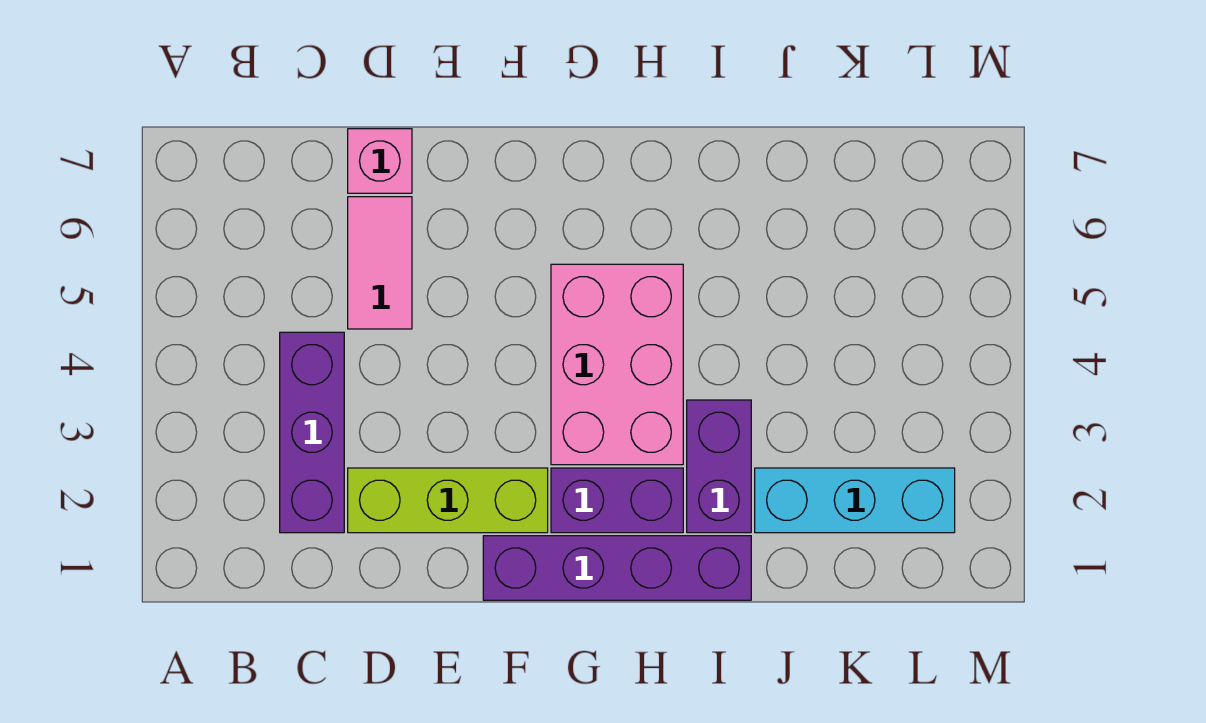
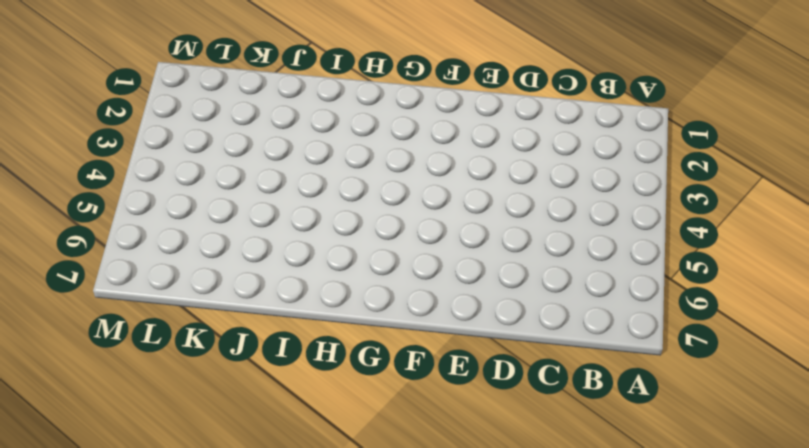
none -> purple 1x3 brick [280,332,344,533]
none -> lime 1x3 brick [348,468,548,533]

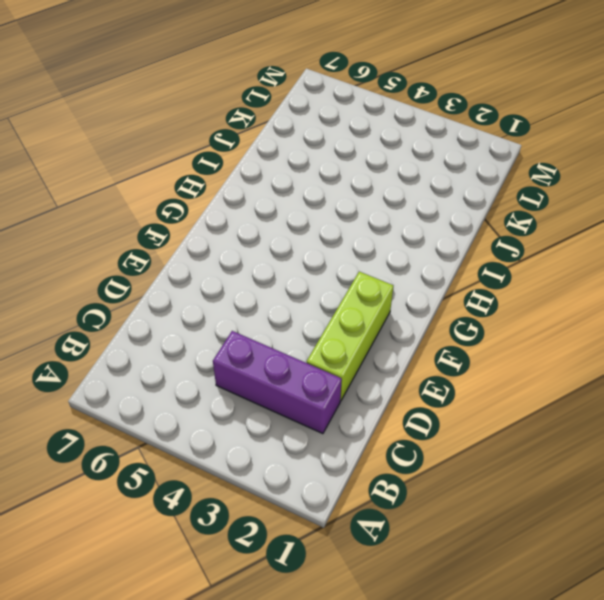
none -> pink 1x2 tile [348,197,412,329]
none -> pink 1x1 brick [348,129,412,193]

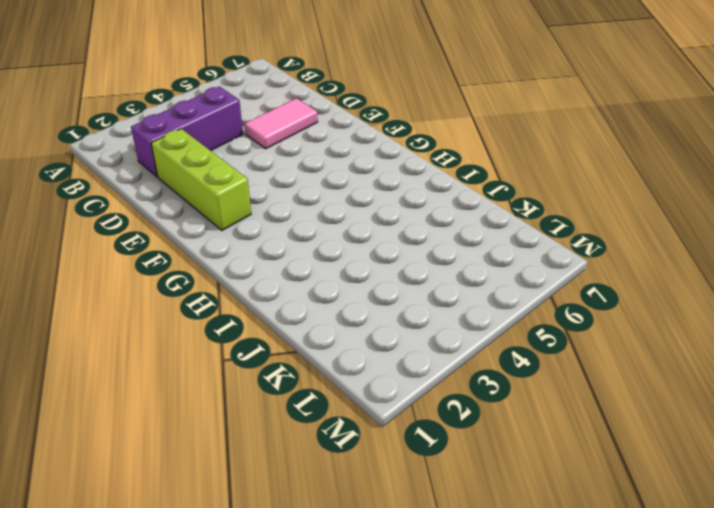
none -> pink 1x1 brick [348,129,412,193]
none -> purple 1x4 brick [483,536,751,600]

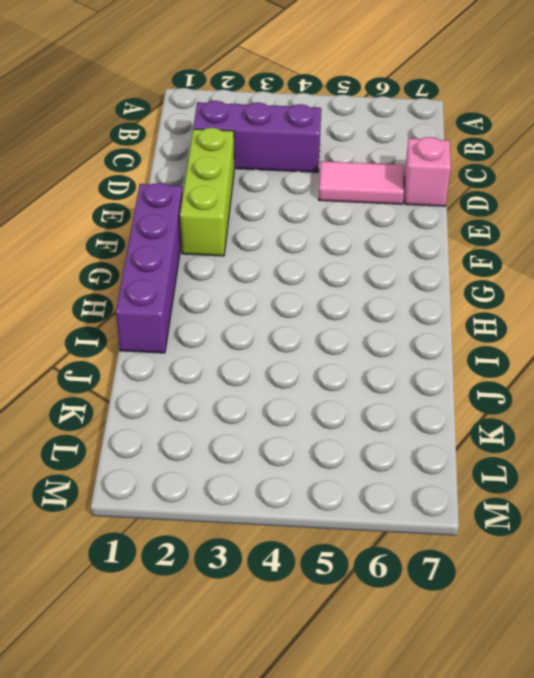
none -> purple 1x2 brick [551,468,683,533]
none -> pink 2x3 brick [551,264,683,465]

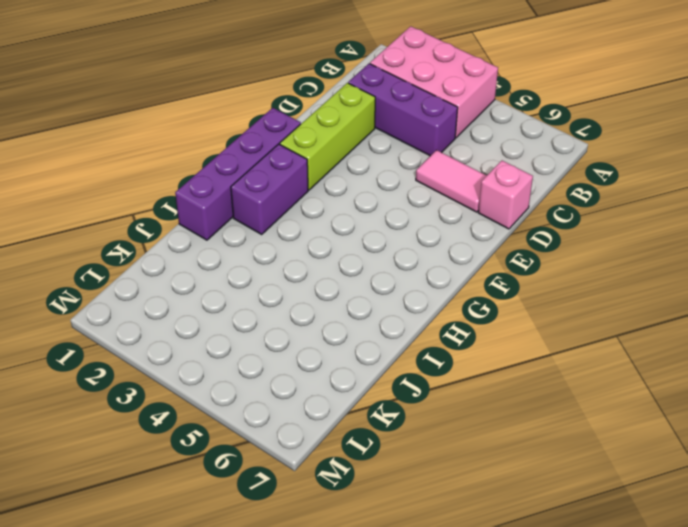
pink 2x3 brick [370,26,498,138] -> pink 2x3 brick moved to [551,264,683,465]
none -> purple 1x2 brick [687,400,751,533]
none -> cyan 1x3 brick [755,468,955,533]

